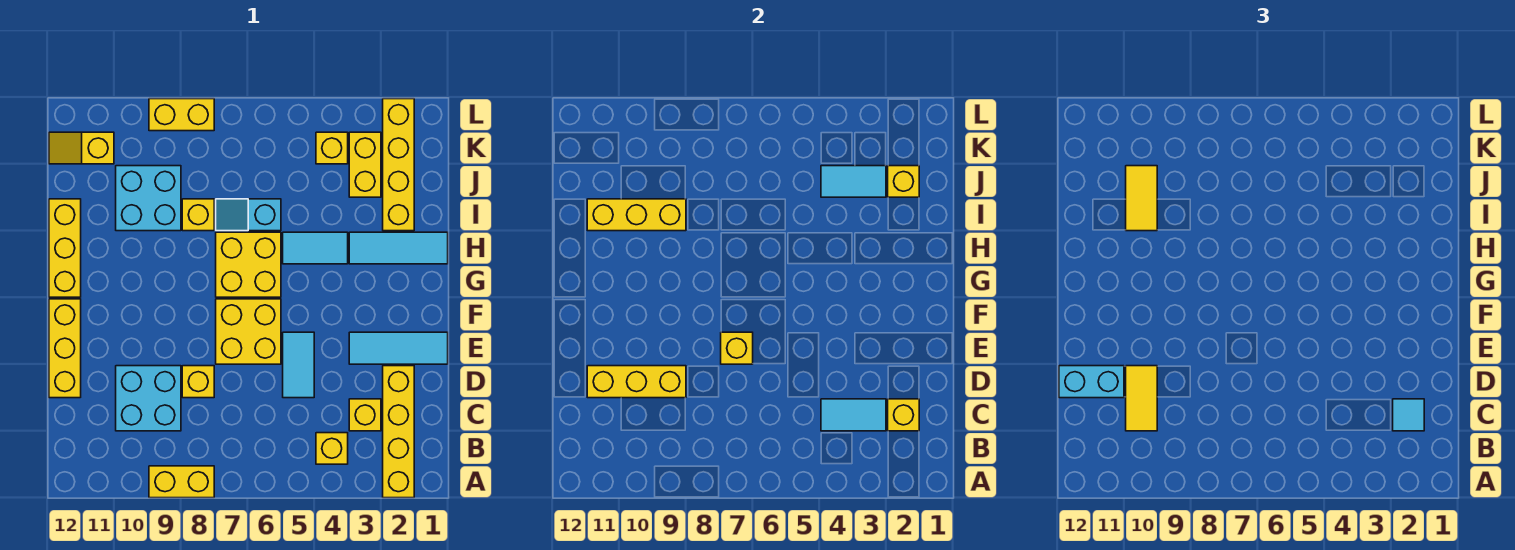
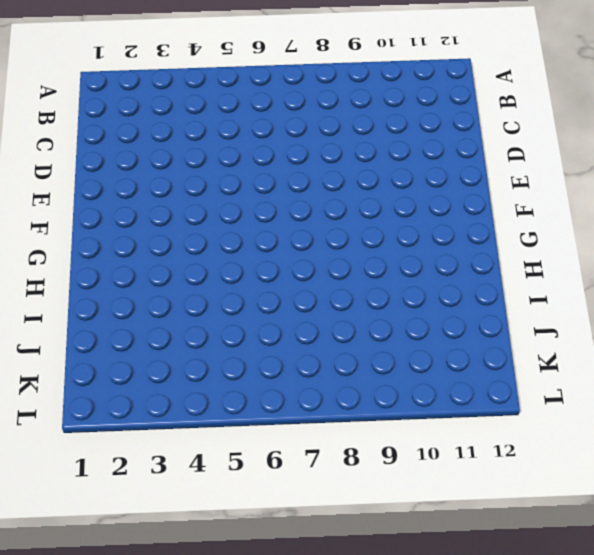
none -> yellow 1x4 brick [383,366,414,498]
none -> yellow 1x2 brick [149,466,214,498]
none -> yellow 1x1 brick [316,433,348,464]
none -> yellow 1x1 brick [349,399,381,431]

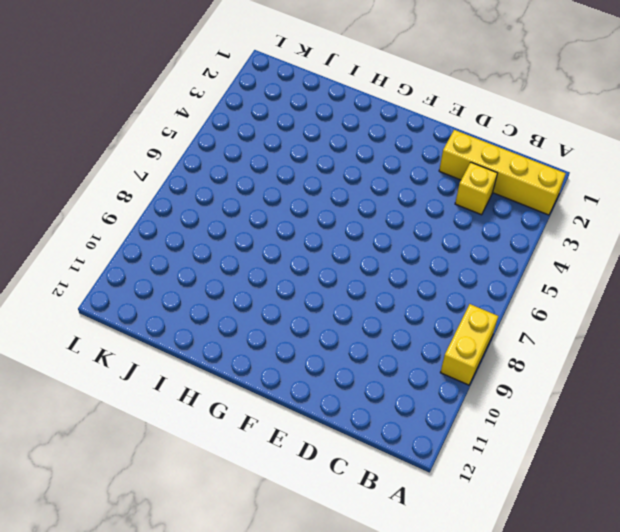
none -> yellow 1x1 brick [316,433,348,464]
none -> cyan 2x2 brick [116,366,181,431]
none -> cyan 1x2 tile [283,332,314,398]
none -> yellow 1x1 brick [182,366,214,398]

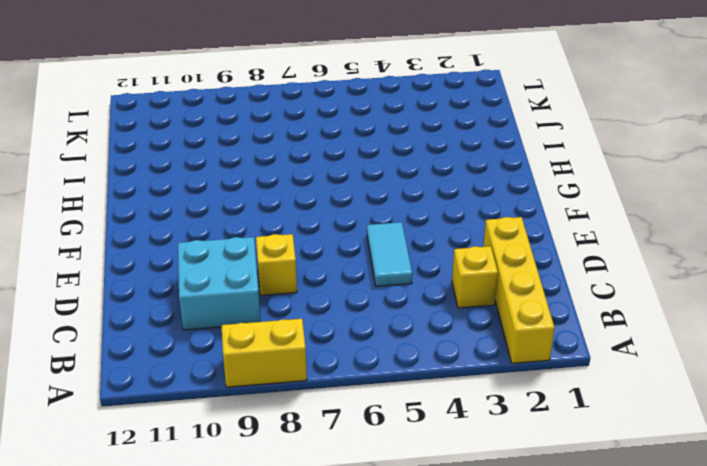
none -> yellow 1x1 brick [316,433,348,464]
none -> yellow 1x3 brick [49,299,81,398]
none -> cyan 1x3 tile [349,332,448,364]
none -> yellow 2x2 brick [216,299,281,364]

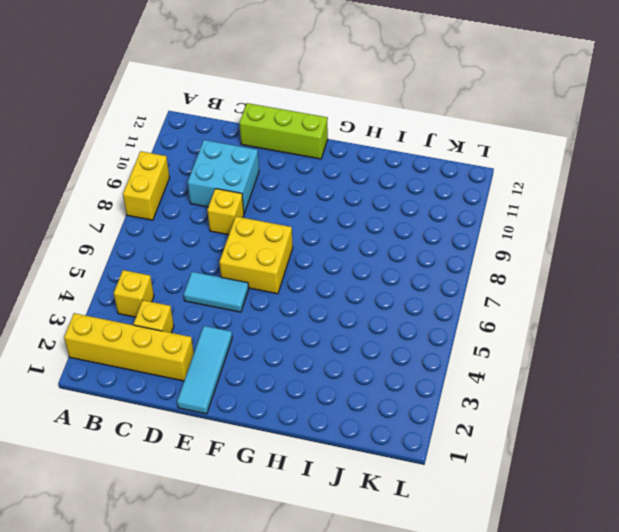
lime 1x3 brick [239,103,328,159] -> yellow 1x3 brick [49,299,81,398]
none -> yellow 2x2 brick [216,232,281,297]
none -> yellow 1x3 brick [49,199,81,297]
none -> cyan 1x3 tile [349,232,448,264]
none -> cyan 1x2 tile [283,232,348,264]

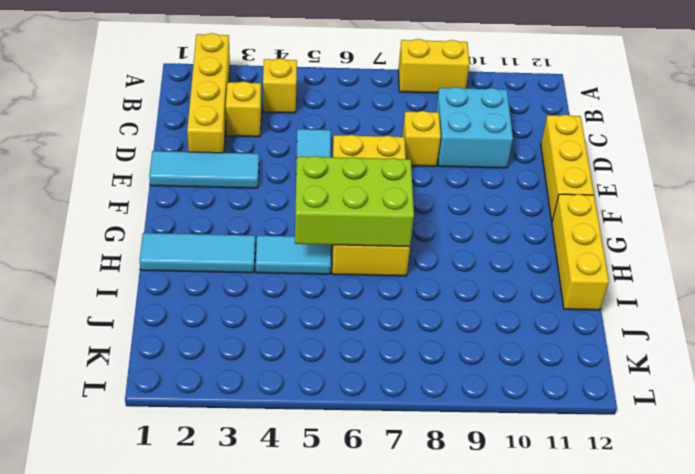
lime 2x3 brick [295,156,414,247] -> none
none -> yellow 1x4 brick [383,99,414,231]
none -> cyan 1x2 slope [216,199,281,231]
none -> yellow 1x1 brick [182,199,214,231]
none -> cyan 2x2 brick [116,166,181,231]

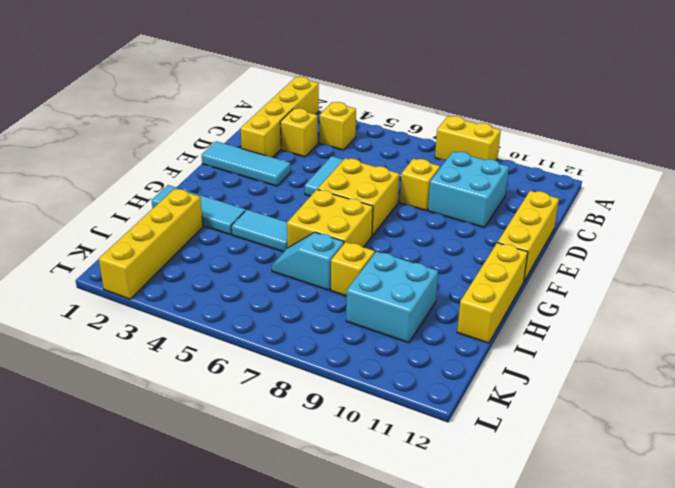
cyan 1x2 slope [272,232,344,290] -> cyan 1x2 slope turned to [216,199,281,231]
none -> yellow 1x2 brick [349,132,381,197]
none -> yellow 1x1 brick [316,132,348,164]
none -> yellow 1x2 slope [49,132,114,164]
none -> yellow 1x2 brick [149,99,214,131]

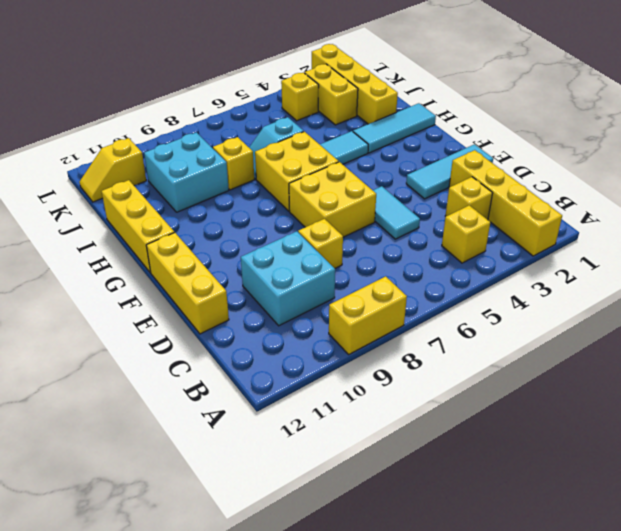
none -> yellow 1x2 brick [149,99,214,131]
none -> yellow 1x1 brick [888,399,919,431]
none -> cyan 1x2 tile [821,399,886,431]
none -> yellow 1x3 brick [587,366,686,398]

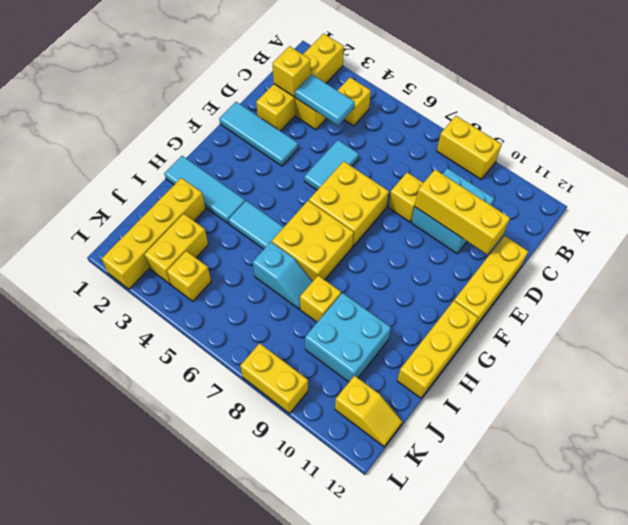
none -> yellow 1x1 brick [721,332,753,364]
none -> yellow 1x3 brick [587,199,686,231]
none -> yellow 1x1 brick [888,166,919,197]
none -> cyan 1x2 tile [821,166,886,197]

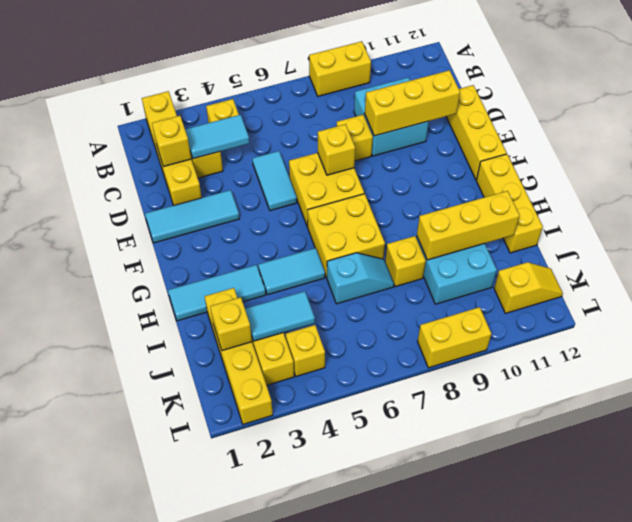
none -> cyan 1x1 tile [1393,399,1424,431]
none -> yellow 1x2 tile [1126,366,1157,431]
none -> cyan 1x2 brick [1059,366,1124,398]
none -> yellow 1x2 tile [1126,166,1157,231]

